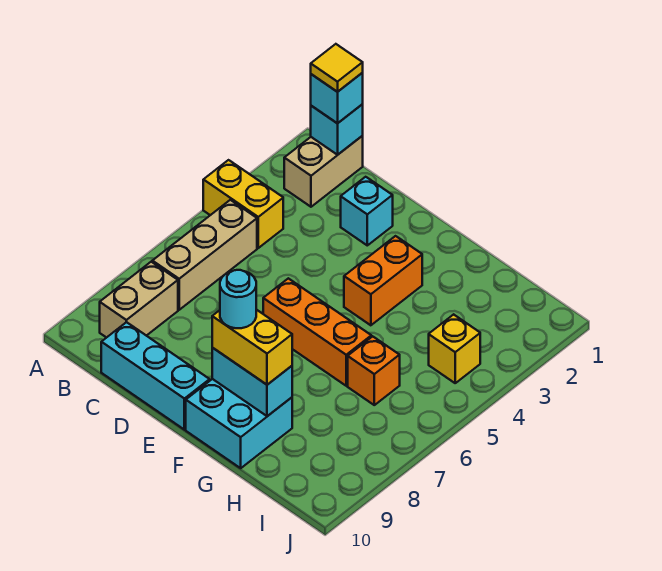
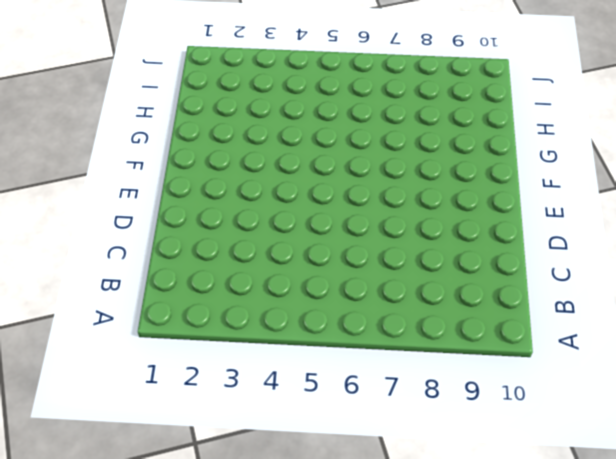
none -> yellow 1x2 brick [203,160,283,248]
none -> tan 1x2 brick [284,136,363,207]
none -> tan 1x3 brick [152,200,257,310]

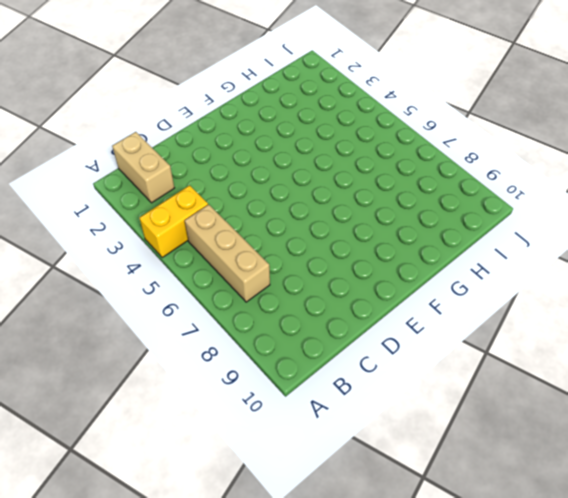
none -> tan 1x2 brick [100,262,178,338]
none -> cyan 1x3 brick [101,322,210,430]
none -> cyan 1x1 brick [341,177,393,245]

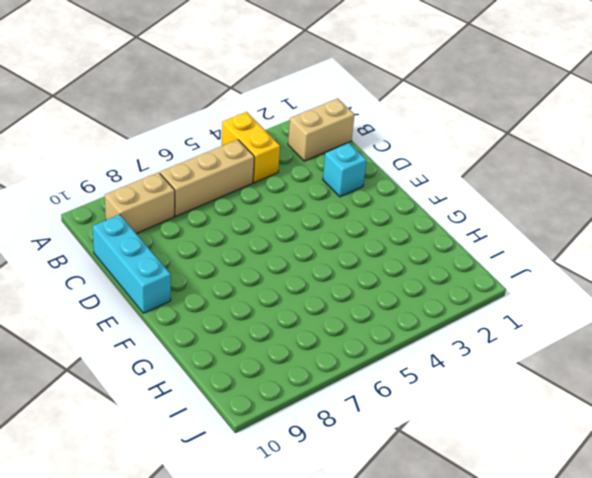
none -> orange 1x3 brick [263,278,371,386]
none -> orange 1x2 brick [344,236,422,325]
none -> cyan 2x2 brick [186,379,292,468]

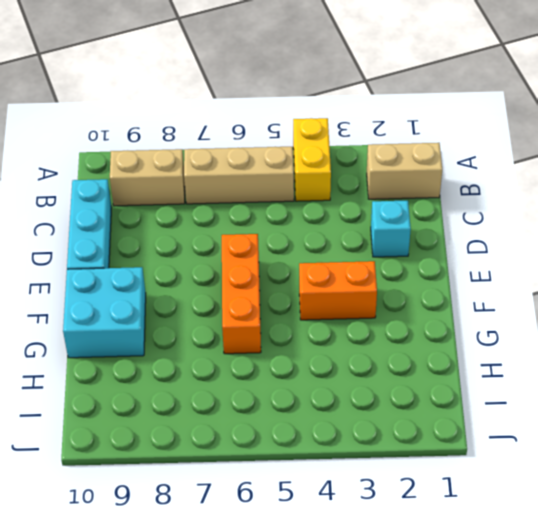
none -> orange 1x1 brick [348,336,400,405]
none -> yellow 1x1 brick [429,314,480,383]
none -> cyan 1x1 brick [311,104,363,155]

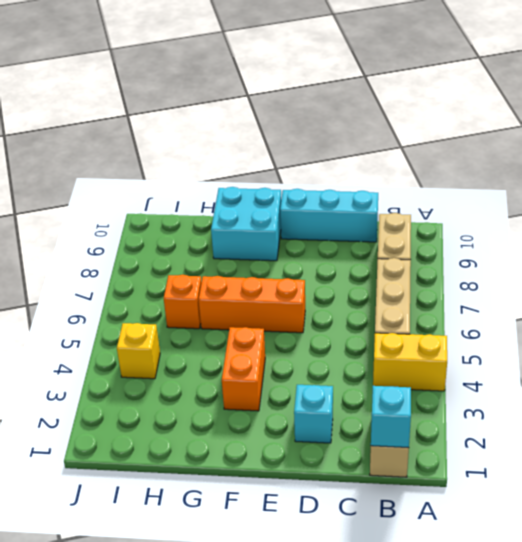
none -> cyan 1x2 brick [212,348,292,416]
none -> cyan 1x1 brick [311,73,363,123]
none -> yellow 1x2 brick [212,310,292,385]

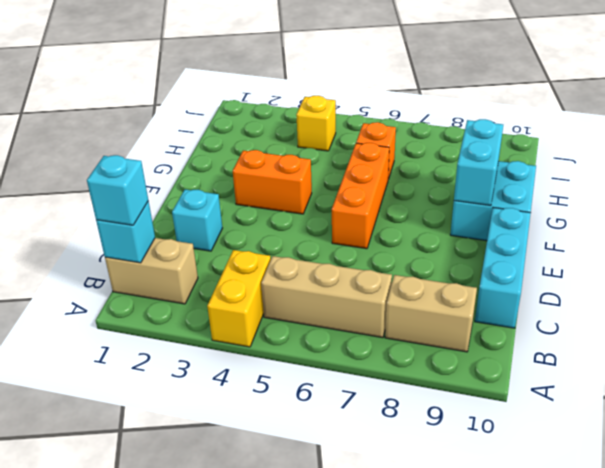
none -> yellow 1x2 brick [212,310,292,385]
none -> yellow 1x1 tile [311,44,363,92]
none -> cyan 1x1 round brick [220,270,256,328]

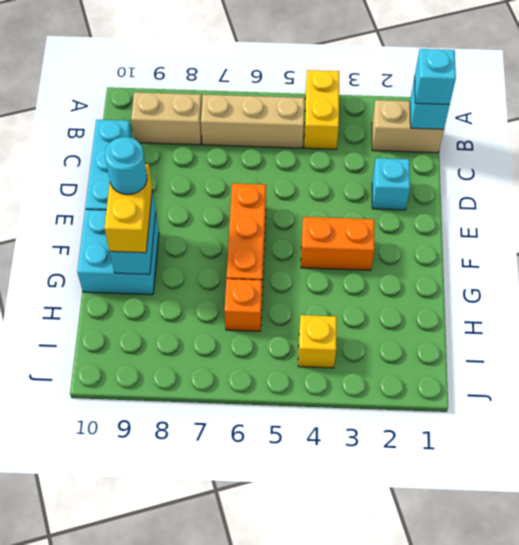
none -> yellow 1x1 tile [311,44,363,92]

